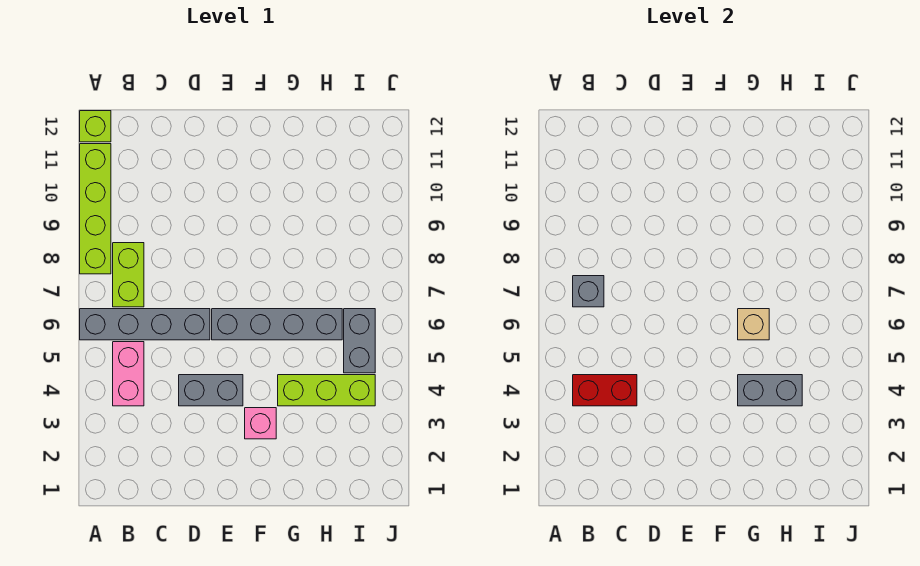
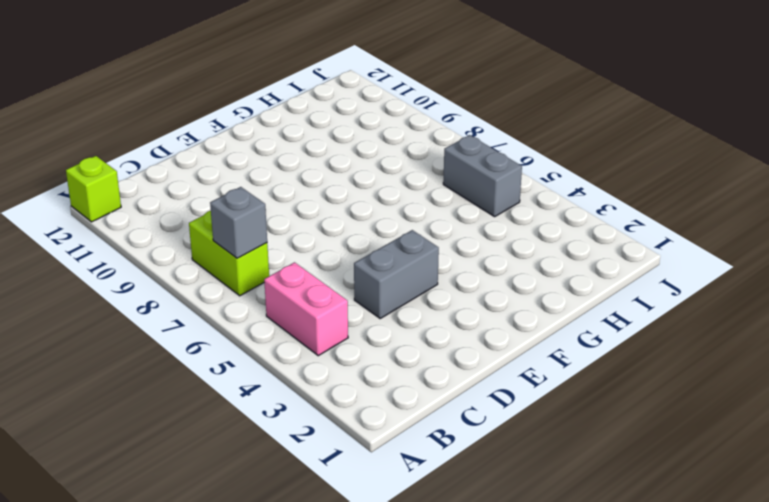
none -> grey 1x4 brick [80,309,210,340]
none -> lime 1x4 brick [80,144,111,274]
none -> grey 1x4 brick [212,309,342,340]

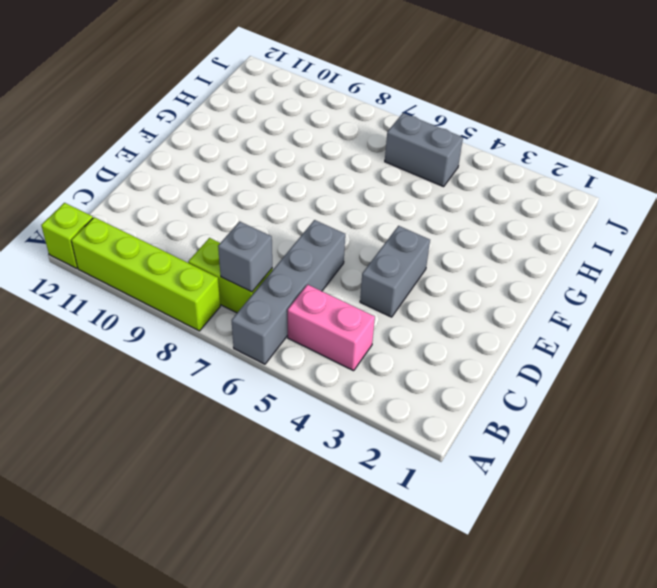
none -> grey 1x4 brick [212,309,342,340]
none -> pink 1x1 brick [245,408,276,439]
none -> lime 1x3 brick [278,375,375,406]

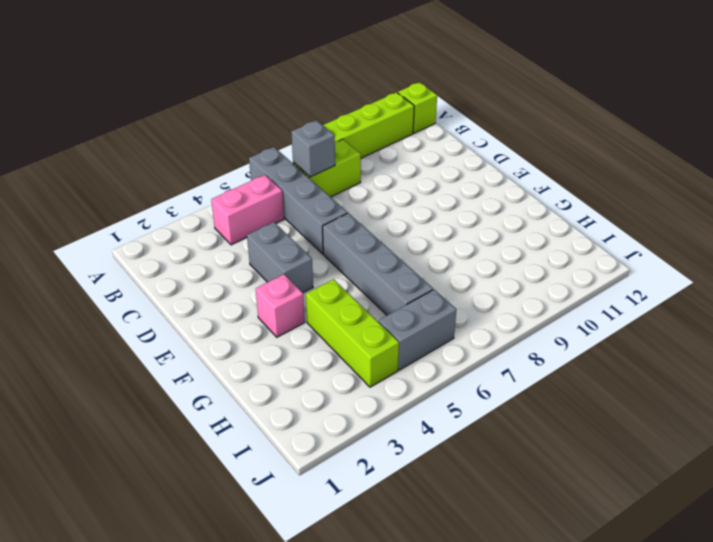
none -> red 1x2 brick [573,375,637,406]
none -> grey 1x2 brick [738,375,802,406]
none -> tan 1x1 brick [738,309,769,340]

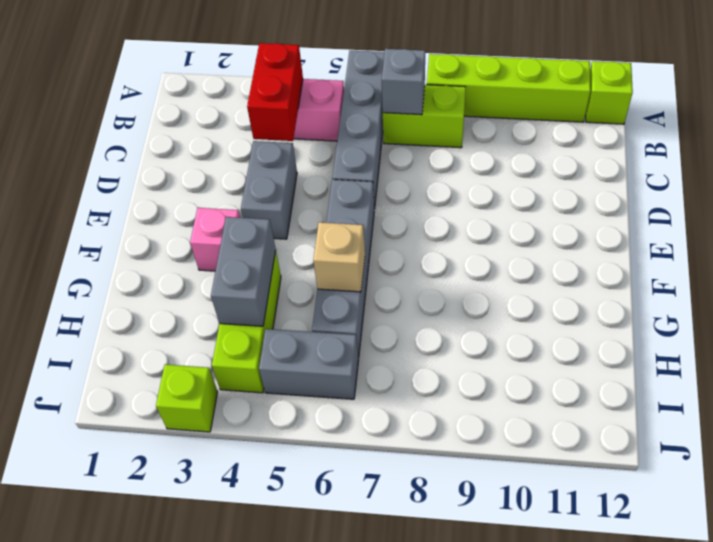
lime 1x1 brick [156,364,218,432] -> none

